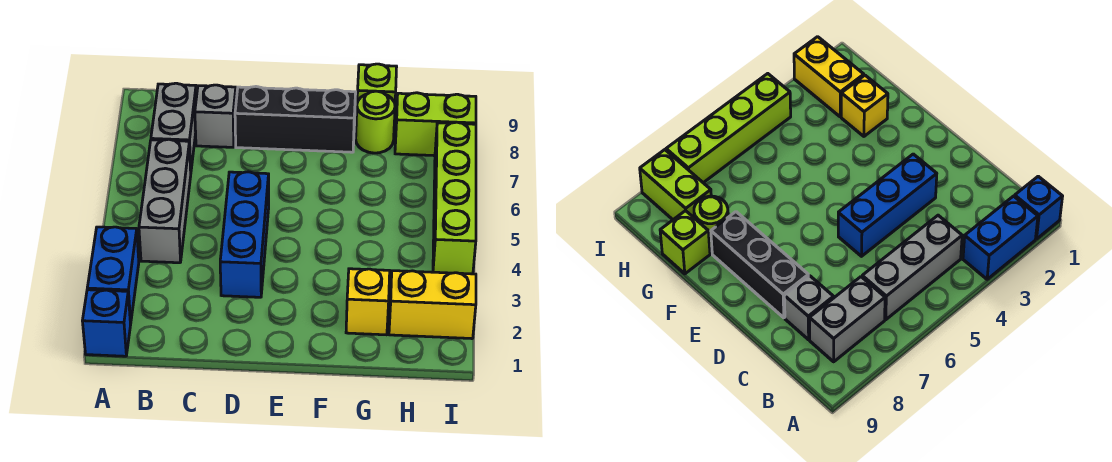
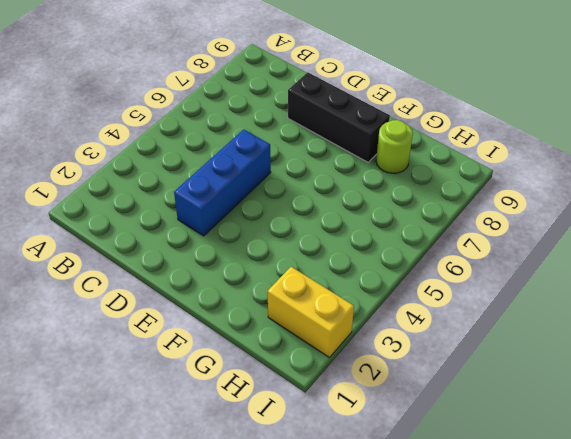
none -> blue 1x1 brick [83,290,131,356]
none -> blue 1x2 brick [87,227,139,323]
none -> grey 1x3 brick [139,139,191,263]

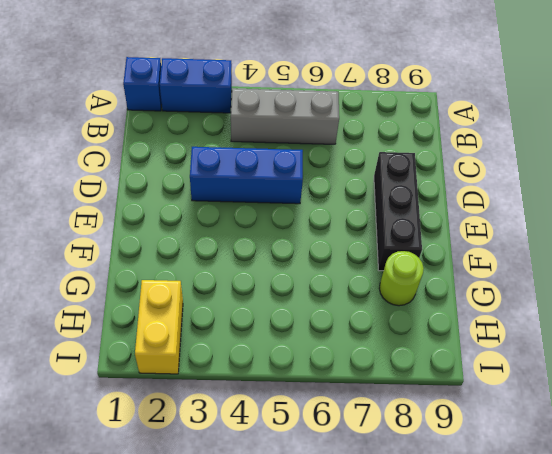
none -> grey 1x2 brick [151,83,196,170]
none -> grey 1x1 brick [195,85,236,147]
none -> yellow 1x1 brick [346,269,390,335]

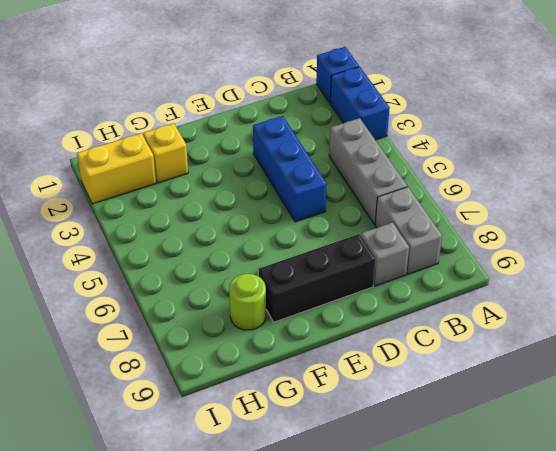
none -> lime 1x1 brick [357,64,397,103]
none -> lime 1x2 brick [395,93,476,156]
none -> lime 1x4 brick [433,122,476,274]

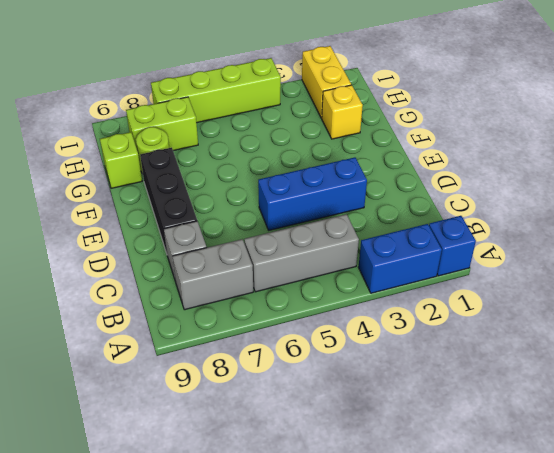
lime 1x2 brick [126,97,198,151] -> lime 1x2 brick turned to [395,93,476,156]

